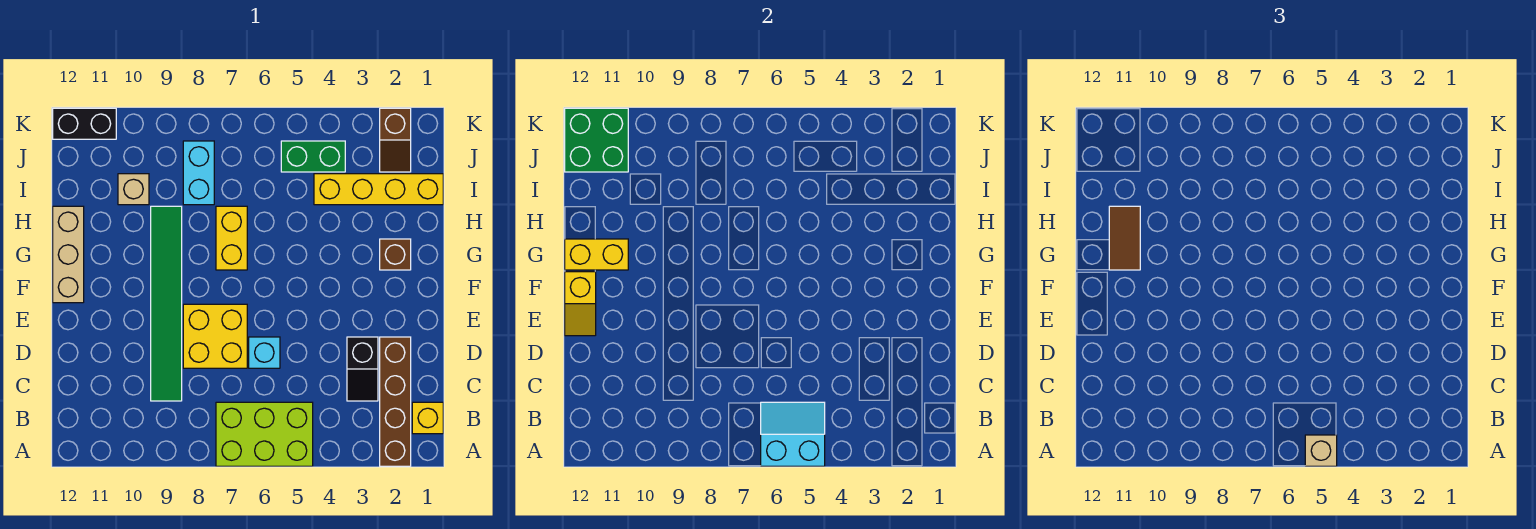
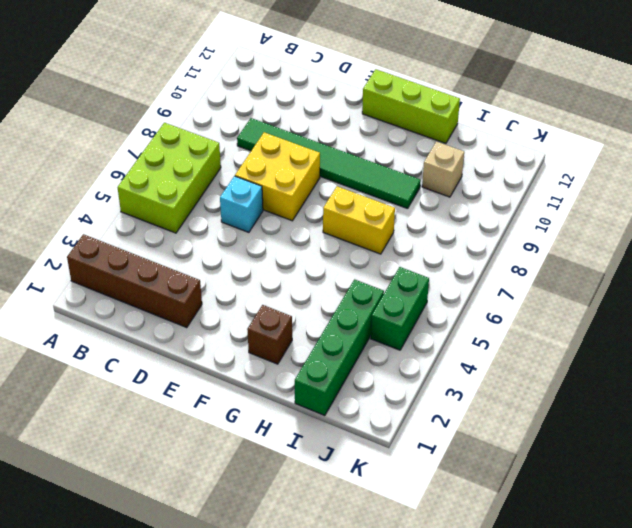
lime 1x3 brick [362,69,460,143] -> tan 1x3 brick [53,206,84,303]
green 1x4 brick [295,279,384,416] -> yellow 1x4 brick [314,174,443,205]
none -> yellow 1x1 brick [412,402,443,434]
none -> black 1x2 slope [347,337,378,401]
none -> cyan 1x2 brick [183,141,214,205]

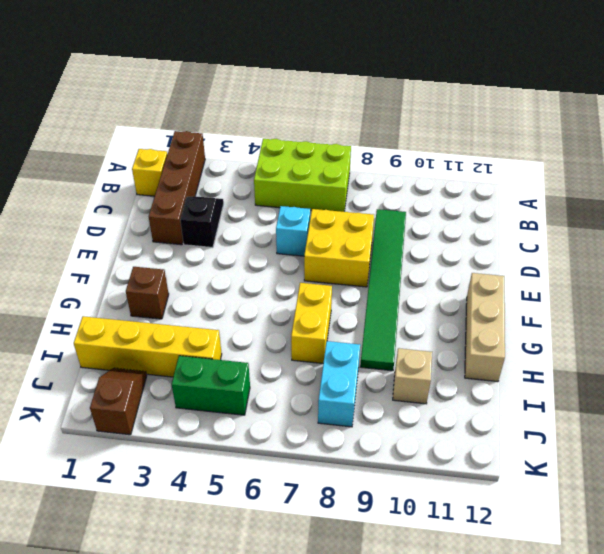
none -> black 1x2 brick [53,108,116,139]
none -> cyan 2x2 slope [761,402,825,466]
none -> yellow 1x2 slope [565,272,596,336]

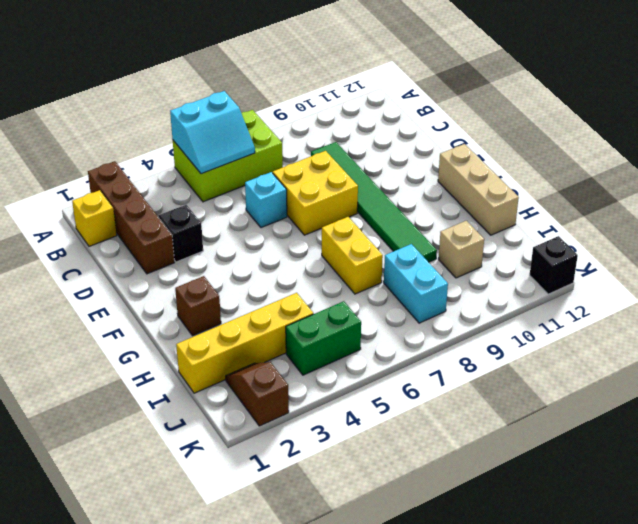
black 1x1 brick [530,236,578,294] -> black 1x2 brick [53,108,116,139]
none -> yellow 1x2 slope [565,272,596,336]
none -> yellow 1x2 brick [565,239,628,270]
none -> green 2x2 brick [565,108,628,172]

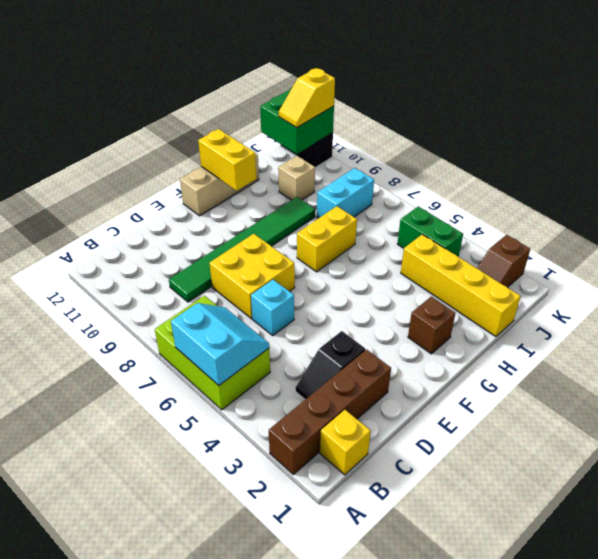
yellow 1x2 slope [279,68,335,128] -> yellow 1x2 slope moved to [565,272,596,336]
none -> tan 1x1 brick [1305,435,1337,466]
none -> brown 1x2 tile [1109,206,1140,270]

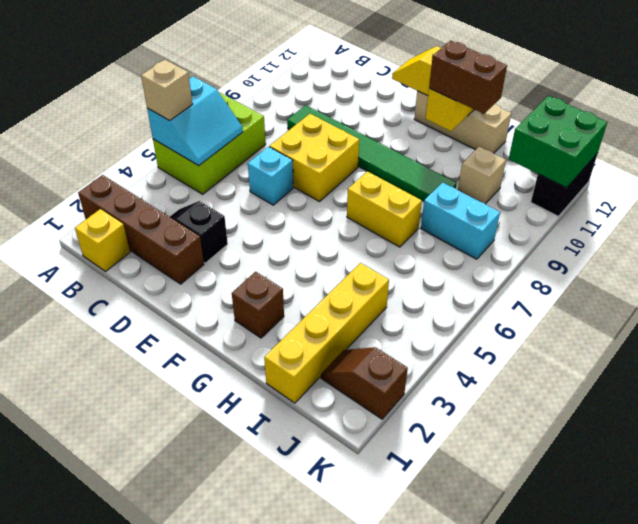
brown 1x2 brick [429,41,507,114] -> brown 1x2 tile [1109,206,1140,270]
none -> green 1x2 brick [281,141,345,172]

